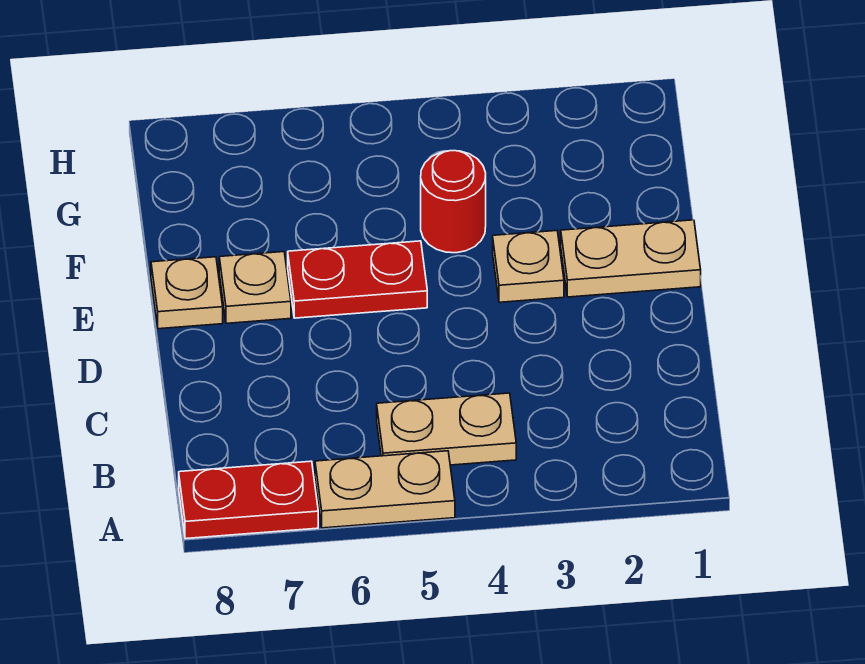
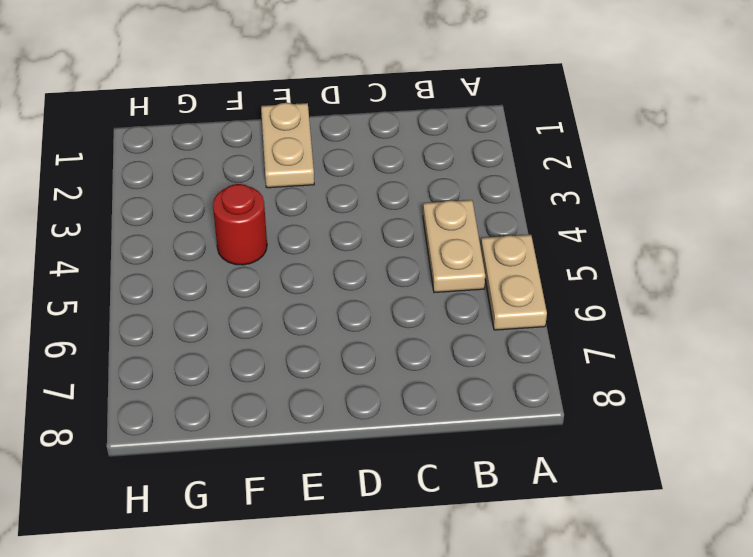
none -> red 1x2 plate [179,461,318,539]
none -> tan 1x1 plate [493,231,564,302]

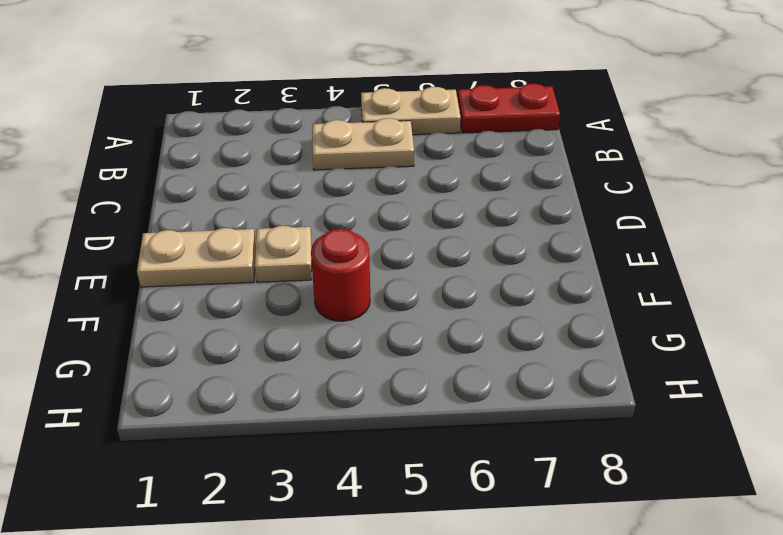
none -> red 1x2 plate [288,241,427,318]
none -> tan 1x1 plate [219,252,291,323]

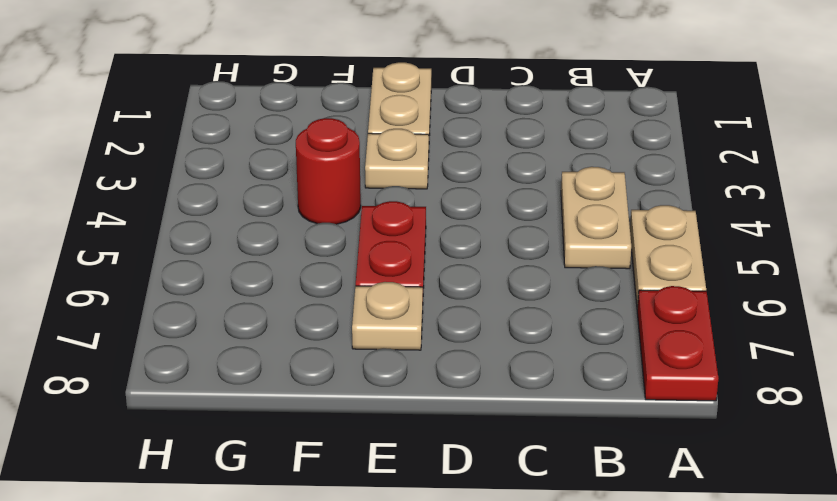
none -> tan 1x1 plate [151,257,223,329]

